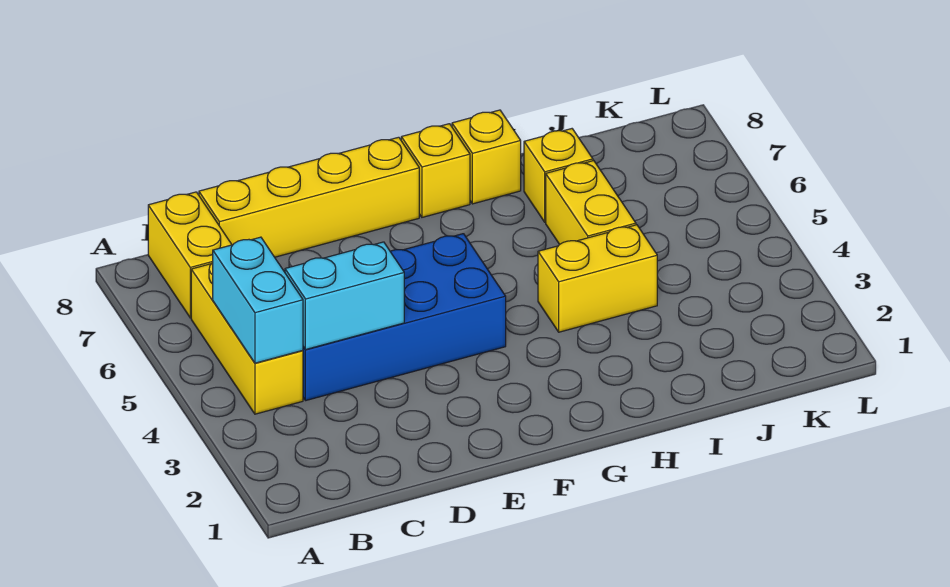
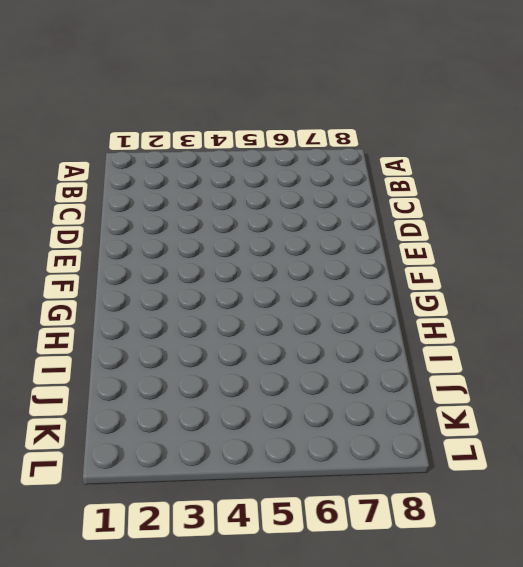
none -> yellow 1x3 brick [191,263,303,414]
none -> yellow 1x2 brick [148,192,232,318]

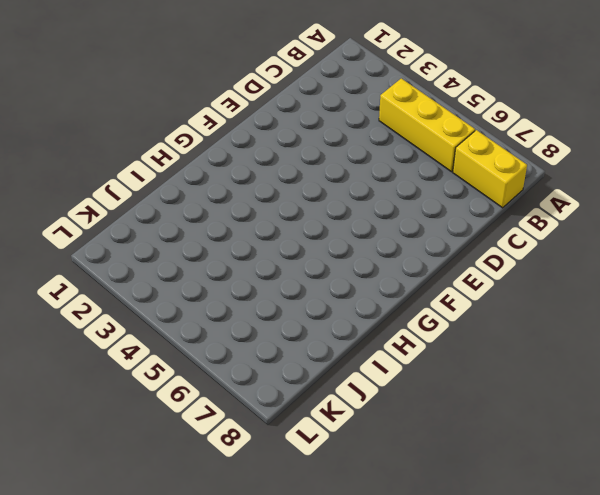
none -> blue 2x4 brick [303,234,506,401]
none -> yellow 1x4 brick [199,137,419,257]

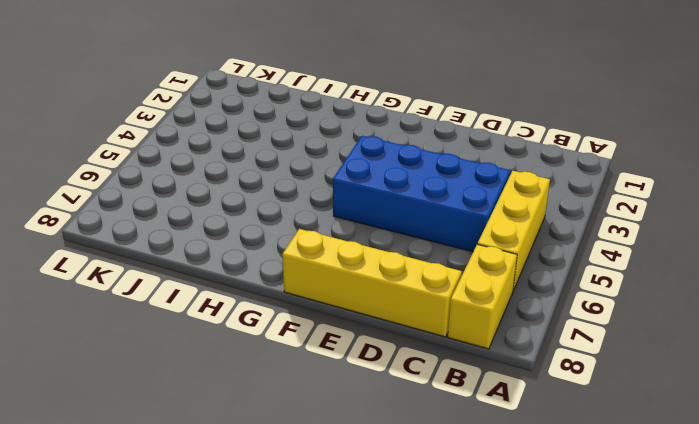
none -> yellow 1x1 brick [401,124,470,217]
none -> yellow 1x2 brick [538,225,657,332]

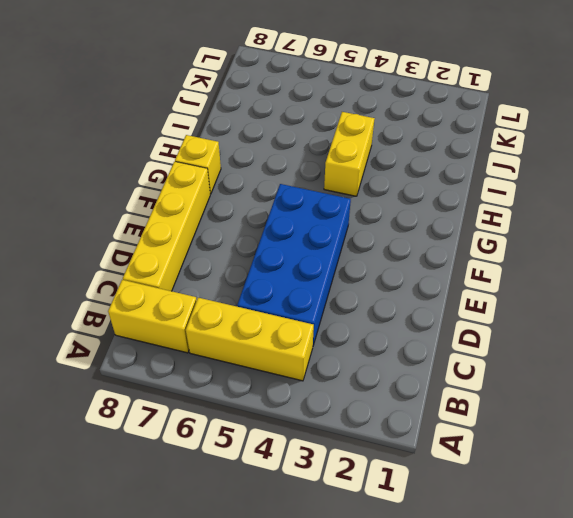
none -> yellow 1x1 brick [452,110,521,204]
none -> yellow 1x2 brick [546,161,636,245]

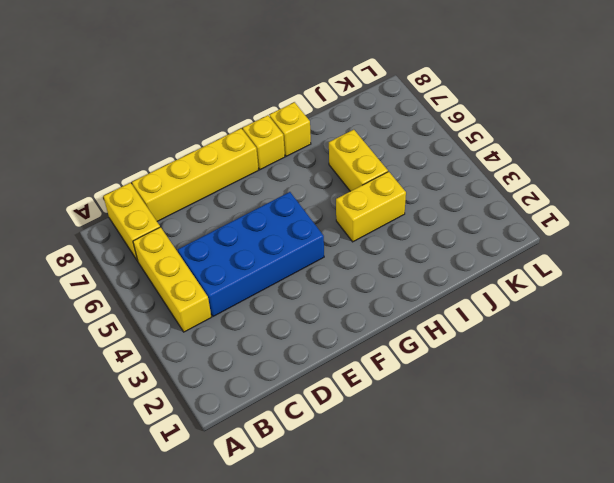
none -> yellow 1x1 brick [524,129,593,222]
none -> cyan 1x2 brick [213,237,303,363]

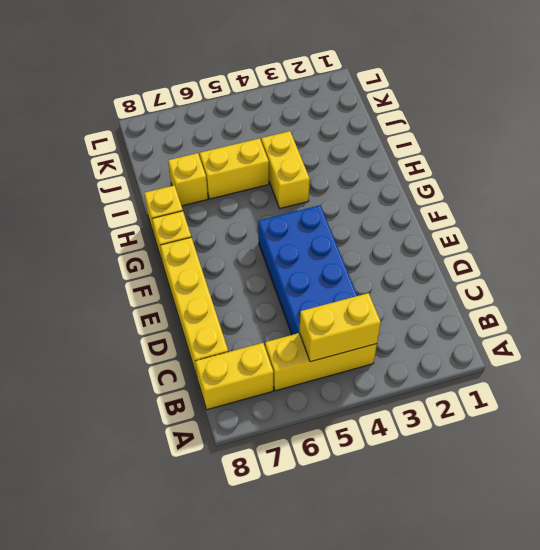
yellow 1x2 brick [299,293,381,362] -> cyan 1x2 brick [213,237,303,363]
none -> cyan 1x2 brick [285,242,404,350]

